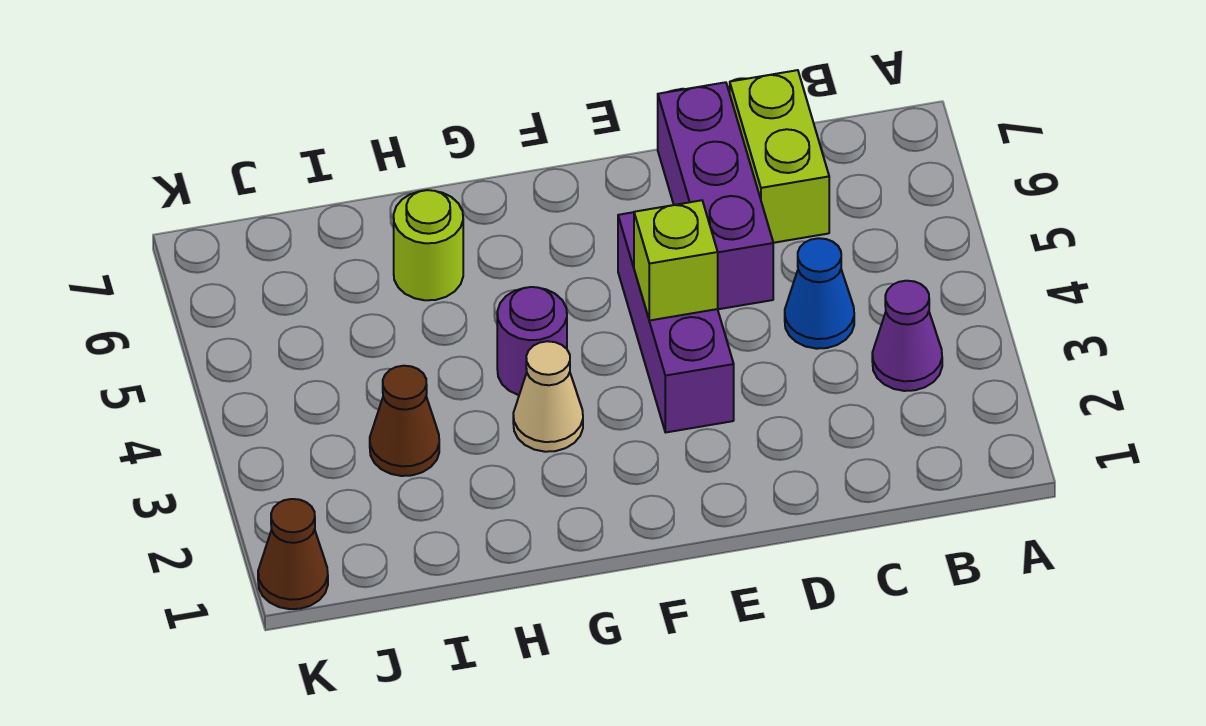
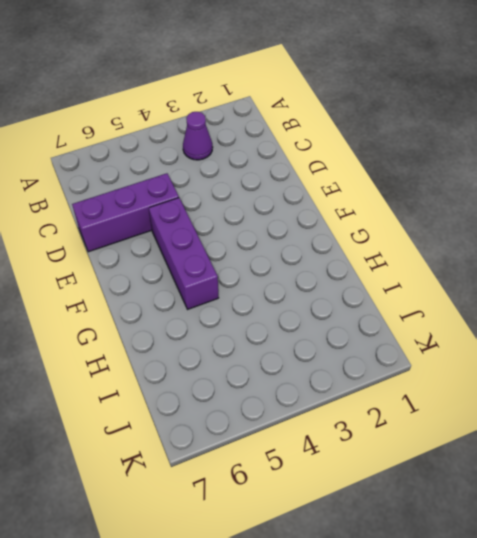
purple 1x3 brick [149,198,219,309] -> purple 1x3 brick turned to [618,212,734,432]
none -> blue 1x1 cone [785,238,854,349]
none -> lime 1x2 brick [730,70,829,243]

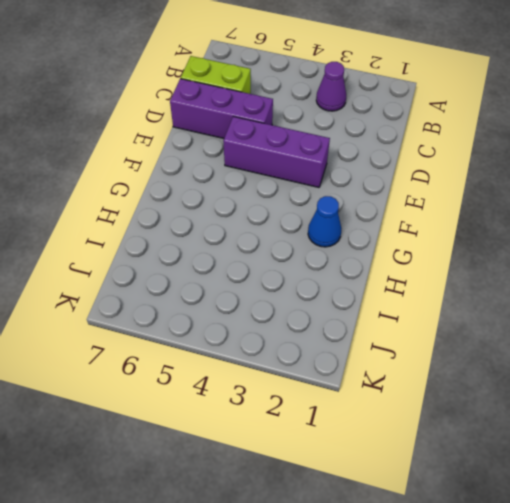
blue 1x1 cone [308,196,341,247] -> blue 1x1 cone moved to [785,238,854,349]
none -> tan 1x1 cone [513,341,583,452]
none -> purple 1x1 round brick [497,287,567,395]

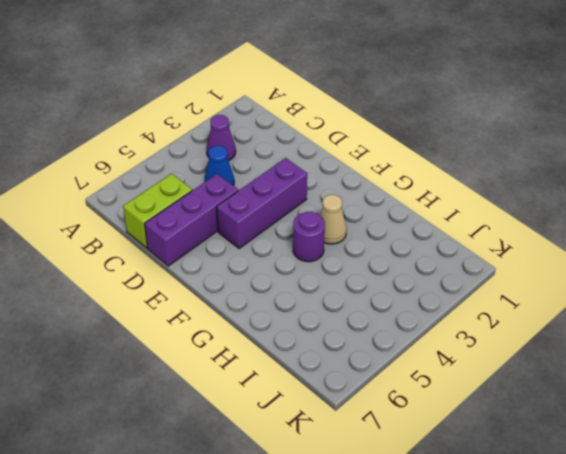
none -> lime 1x1 round brick [394,190,463,300]
none -> brown 1x1 cone [370,366,439,476]

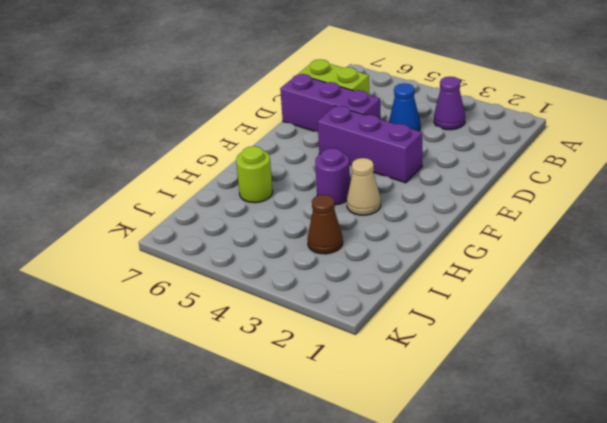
none -> brown 1x1 cone [258,499,328,609]
none -> lime 1x1 brick [634,200,718,321]

